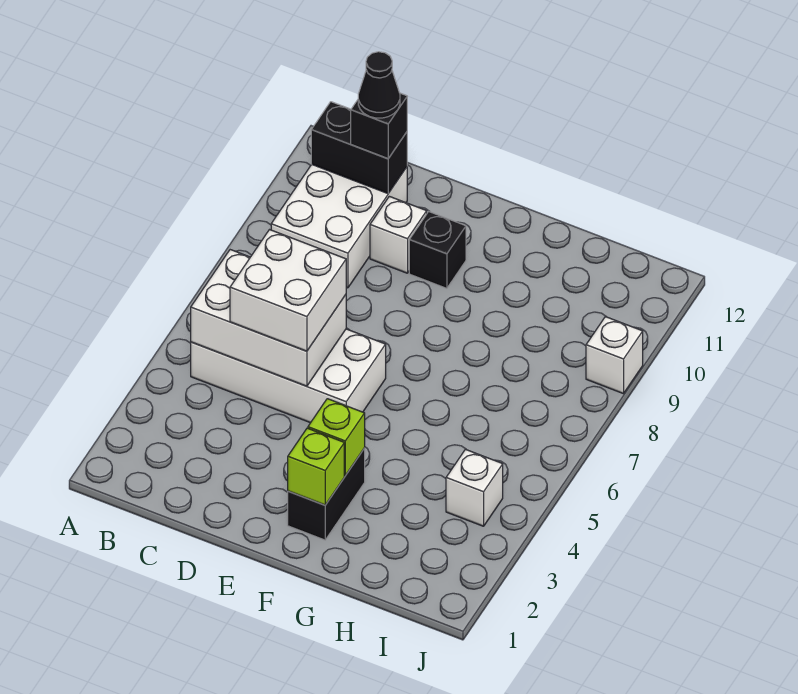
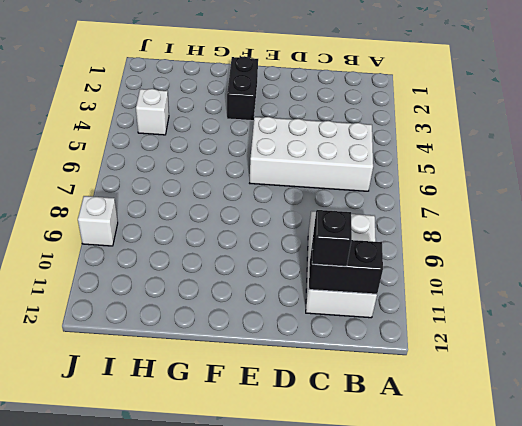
none -> white 1x1 brick [370,196,427,273]
none -> black 1x1 brick [409,212,466,288]
none -> white 2x3 brick [191,250,346,386]

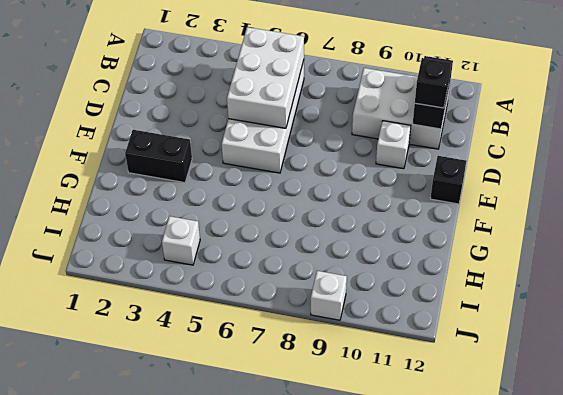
black 1x1 brick [430,156,466,204] -> black 1x1 brick moved to [409,212,466,288]
none -> lime 1x1 brick [288,428,344,505]
none -> lime 1x1 brick [308,399,365,475]
none -> white 2x2 brick [230,230,346,351]

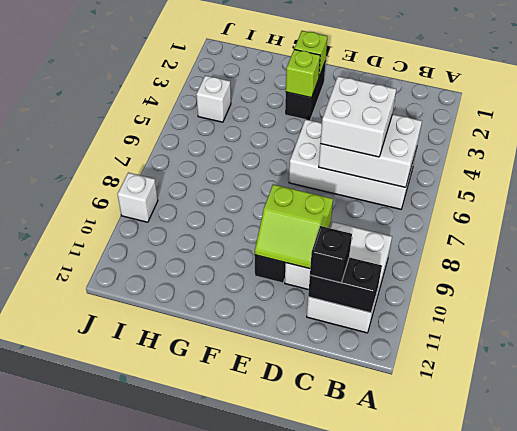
lime 2x2 slope [255,184,333,269] -> none
none -> black 1x1 cone [358,52,400,118]

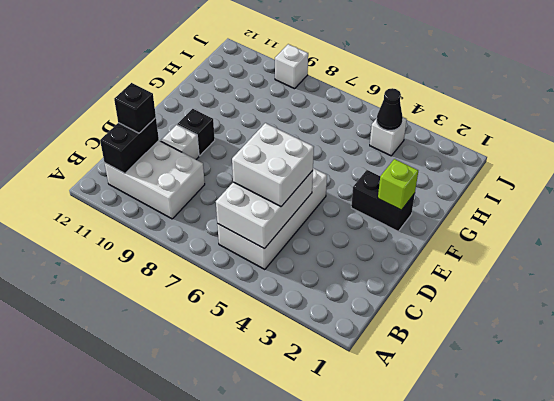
black 1x1 cone [377,88,403,130] -> black 1x1 cone moved to [358,52,400,118]
none -> lime 1x1 brick [308,399,365,475]

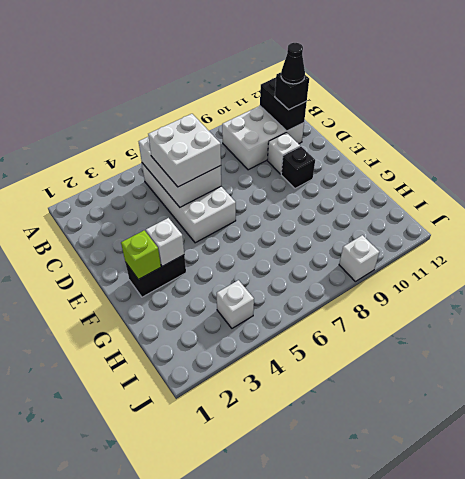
white 1x1 brick [146,218,184,266] -> lime 1x1 brick [308,399,365,475]

